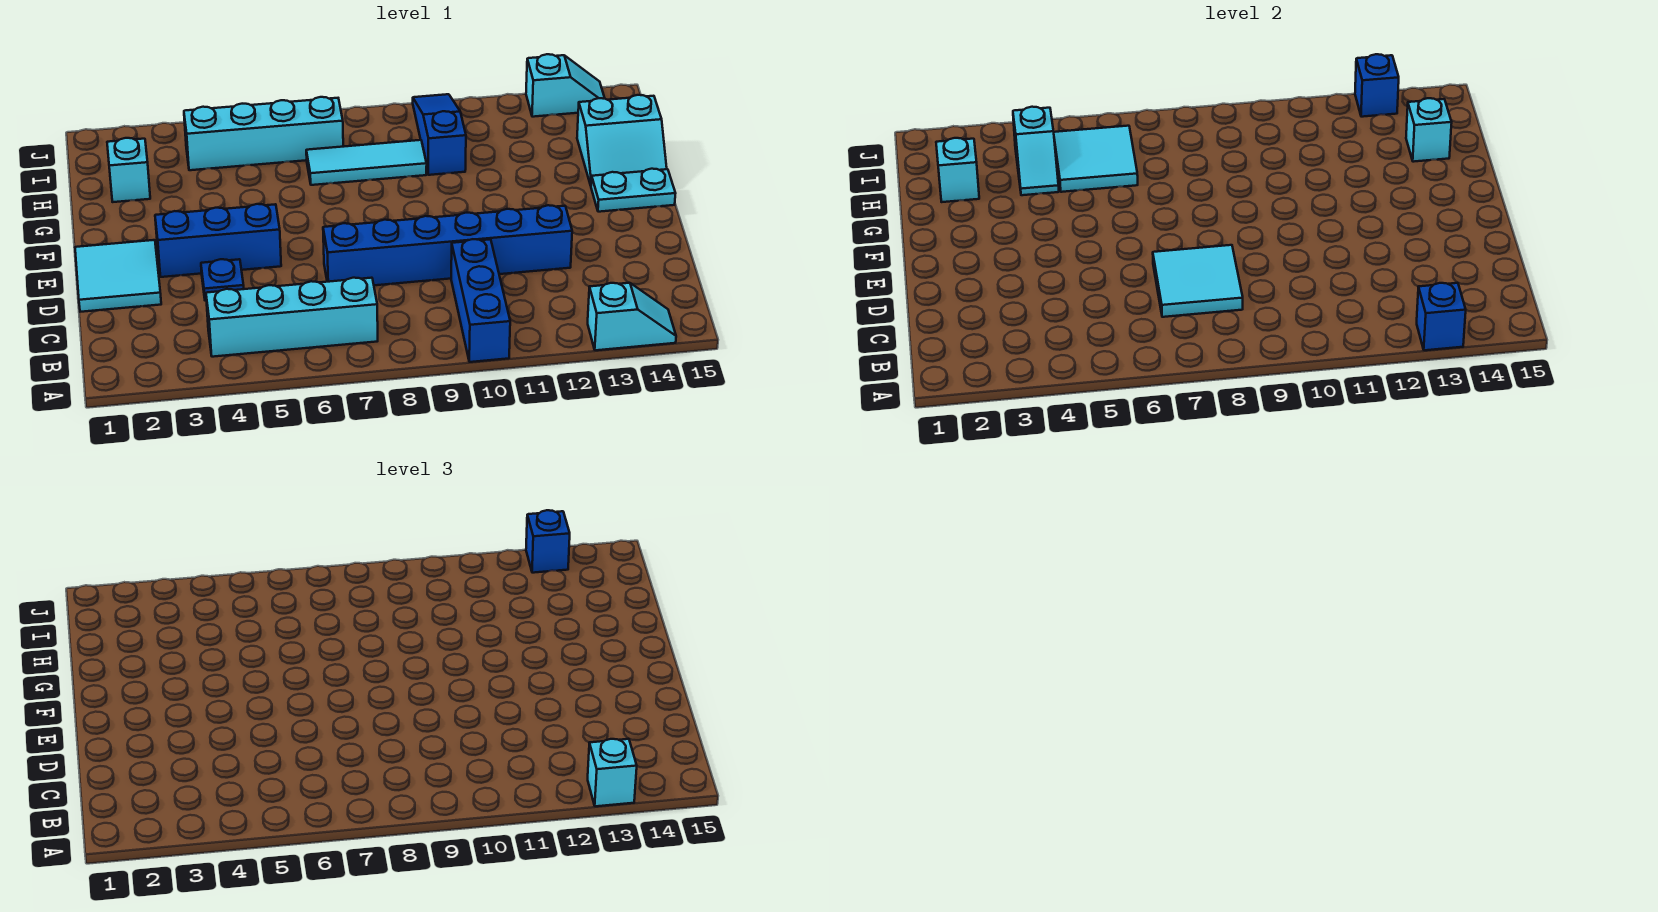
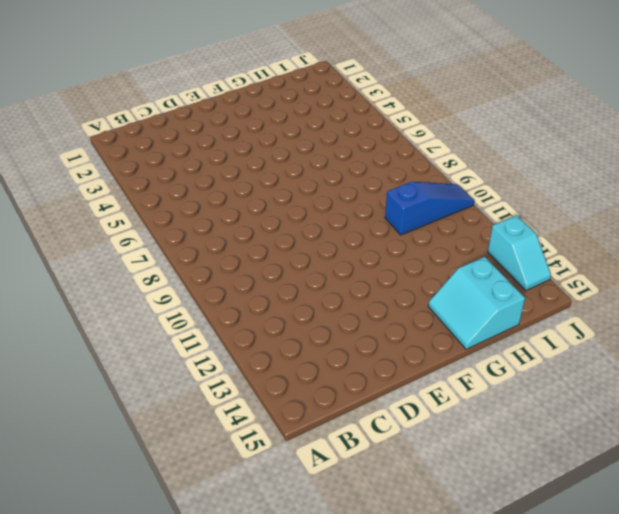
none -> blue 1x3 brick [451,239,510,362]
none -> cyan 1x2 slope [588,283,676,350]
none -> cyan 1x4 brick [206,278,378,357]

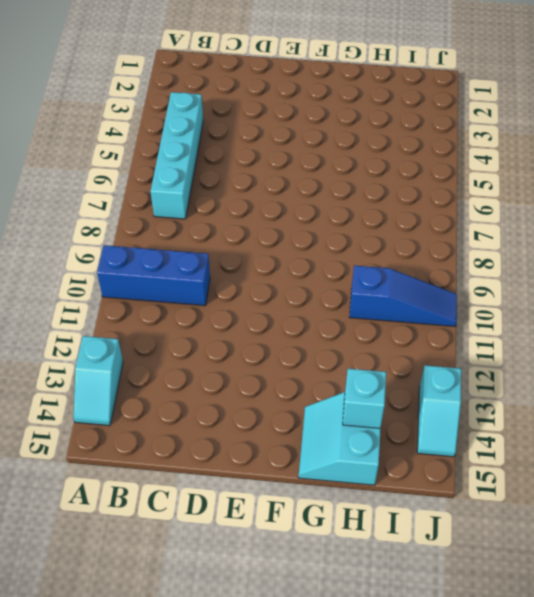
none -> cyan 2x2 tile [75,240,161,312]
none -> blue 1x1 plate [201,259,244,301]
none -> blue 1x6 brick [323,205,572,285]

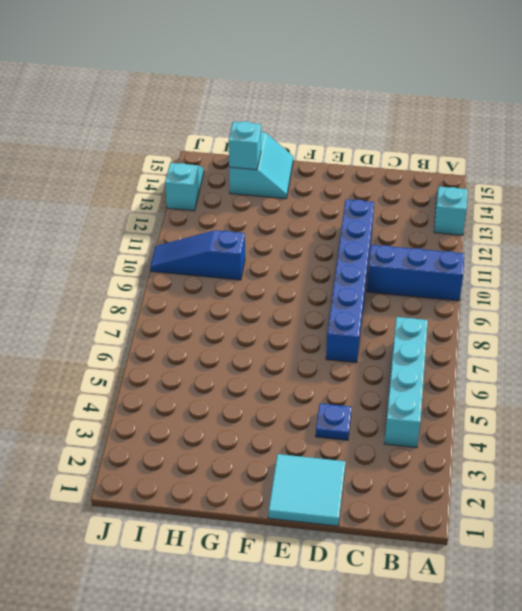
none -> blue 1x3 brick [155,204,281,277]
none -> cyan 1x2 plate [591,169,676,212]
none -> cyan 1x1 brick [107,138,150,202]

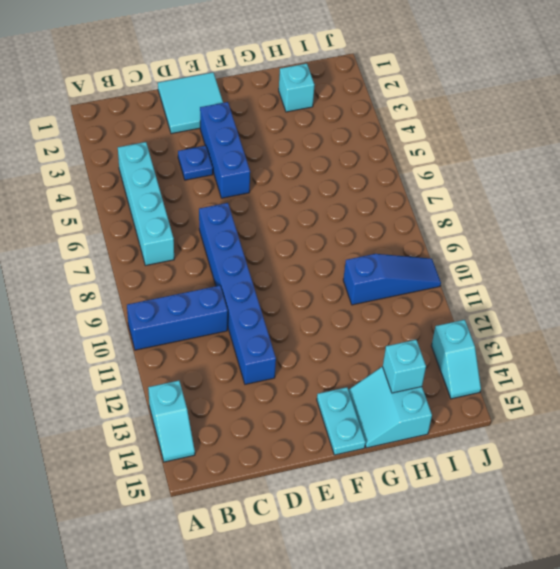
none -> cyan 1x3 tile [306,140,427,185]
none -> cyan 1x4 brick [184,97,343,170]
none -> blue 1x1 brick [1417,283,1466,350]

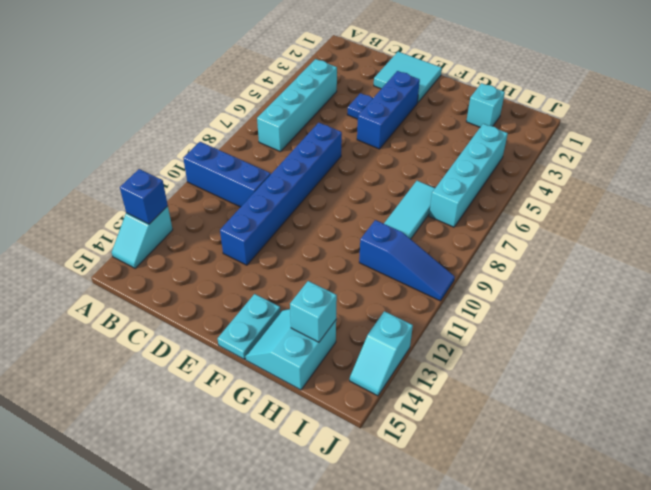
none -> cyan 2x2 tile [1153,245,1243,317]
none -> cyan 1x1 brick [936,138,979,202]
none -> cyan 1x2 slope [1013,107,1059,195]

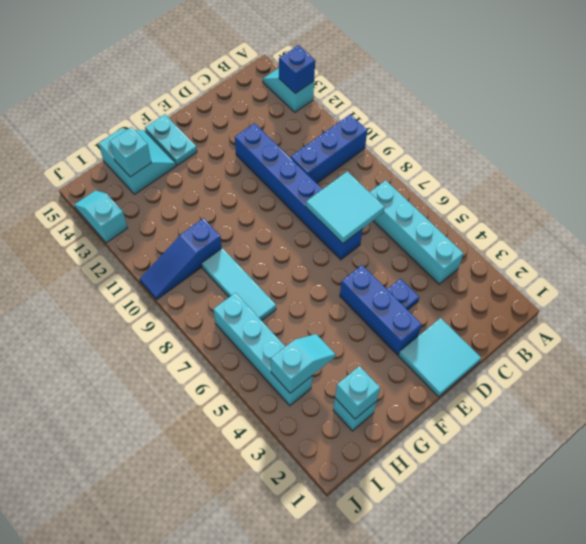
none -> cyan 2x2 tile [1054,126,1138,192]
none -> blue 1x1 brick [1355,54,1399,117]
none -> cyan 1x1 brick [588,739,637,806]

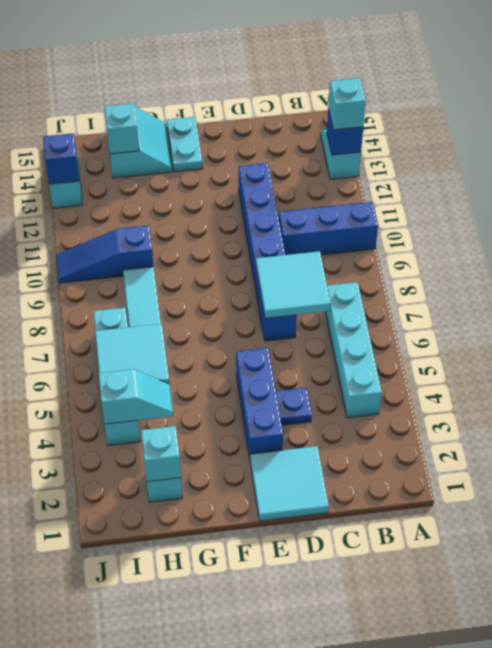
none -> blue 1x1 brick [526,510,570,573]

